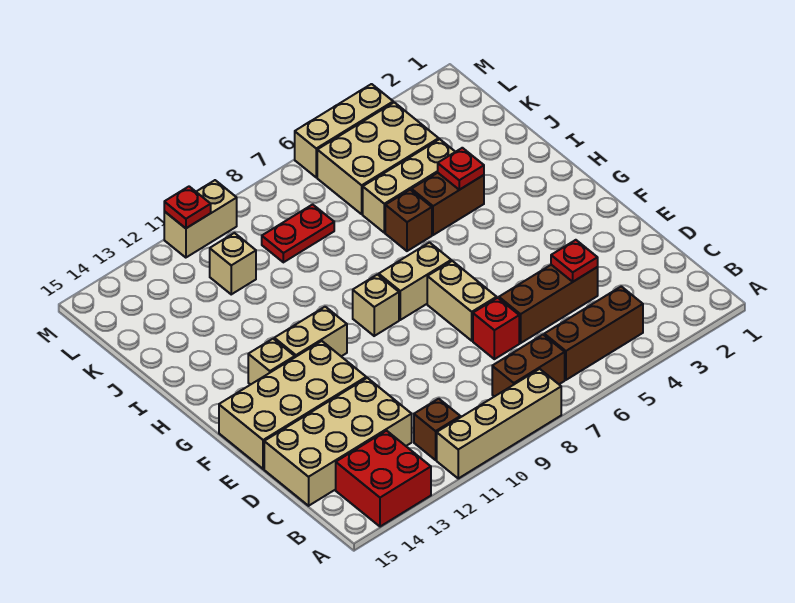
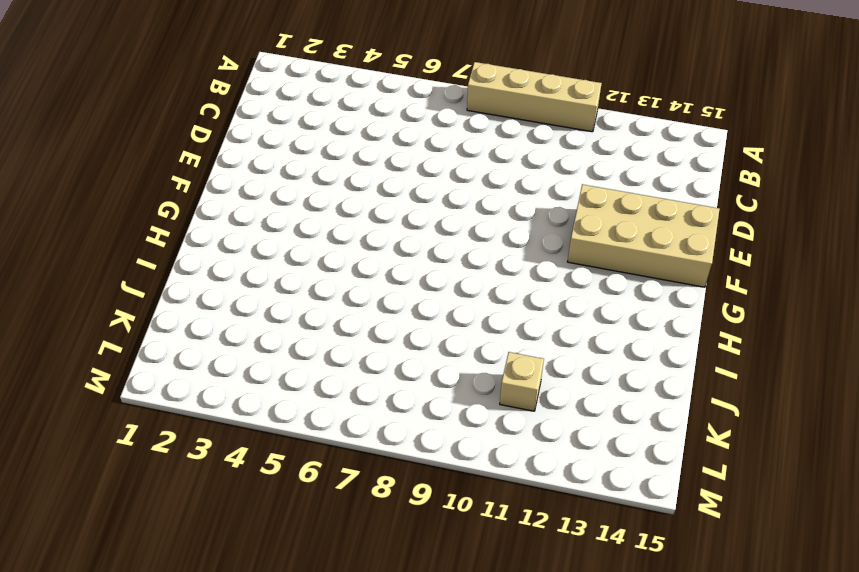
none -> red 2x2 brick [336,431,431,527]
none -> brown 1x3 brick [544,286,643,380]
none -> brown 1x2 brick [492,335,565,397]

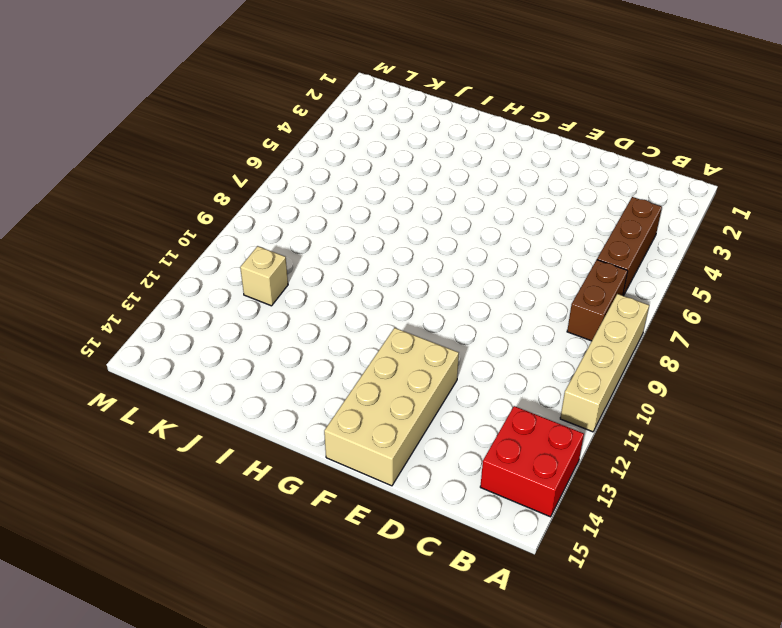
none -> brown 1x1 brick [414,399,460,460]
none -> tan 2x4 brick [264,378,412,506]
none -> brown 1x3 brick [499,265,598,343]

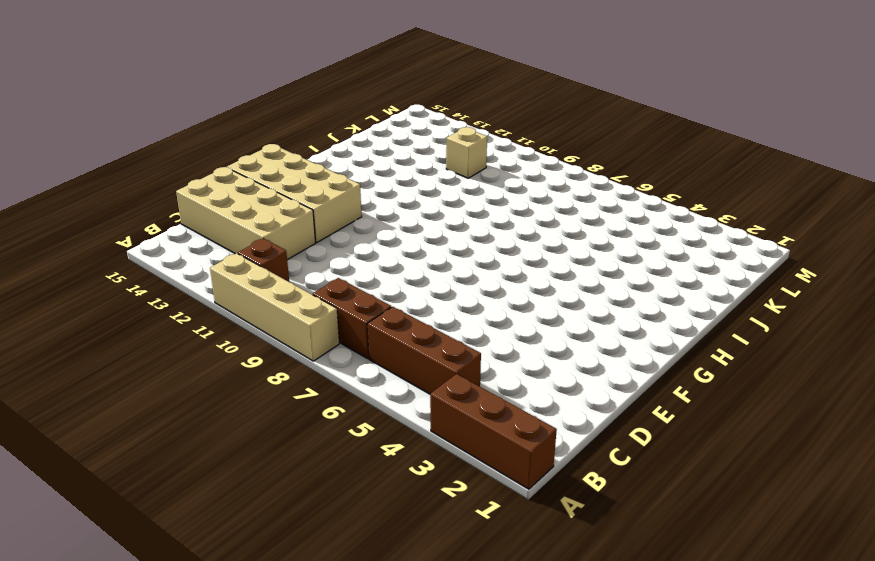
brown 1x3 brick [430,374,557,489] -> brown 1x3 brick moved to [499,265,598,343]
none -> red 2x2 brick [336,431,431,527]
none -> red 1x1 brick [473,298,519,359]
none -> tan 1x2 brick [427,261,497,341]

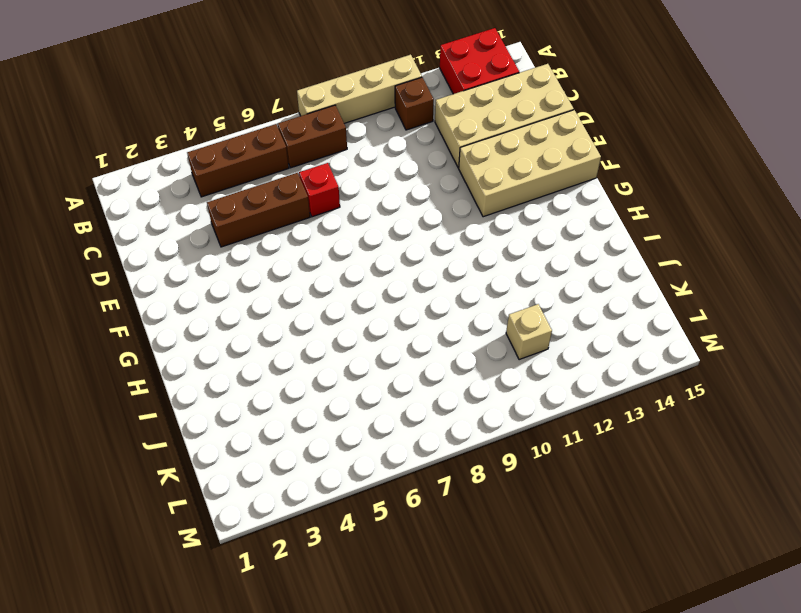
none -> tan 1x2 brick [427,261,497,341]
none -> tan 1x2 brick [379,243,451,320]
none -> tan 1x1 brick [353,275,399,336]

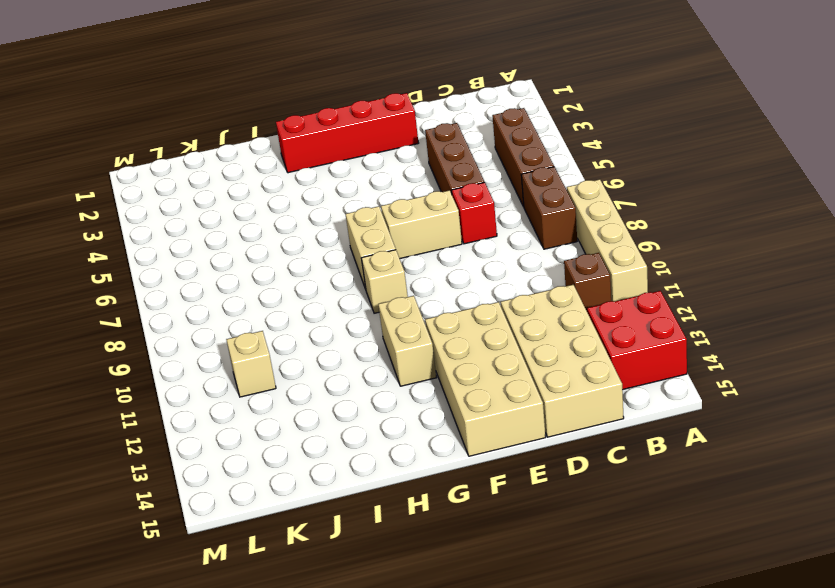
red 1x4 brick [276,93,418,173] -> none
none -> tan 1x1 brick [248,339,295,385]
none -> brown 1x2 brick [412,173,484,235]
none -> brown 1x1 brick [385,190,432,251]

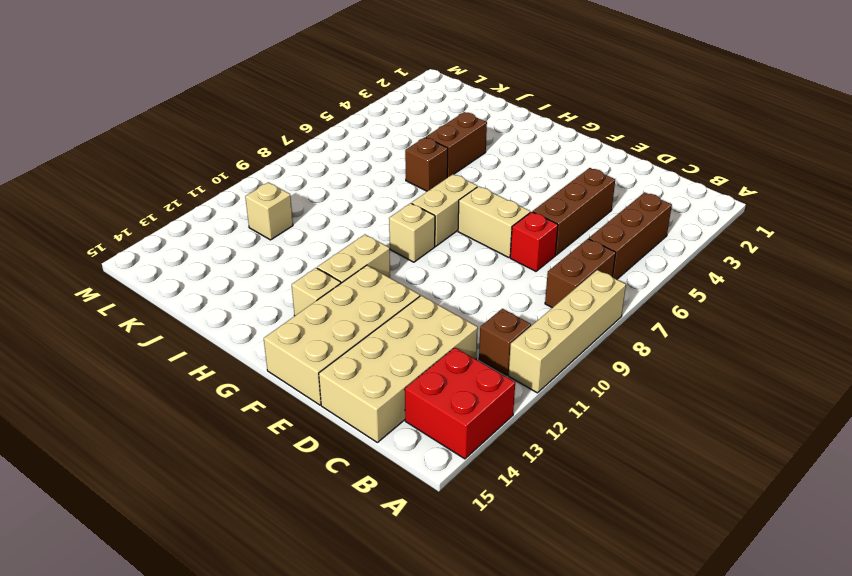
none -> tan 1x3 brick [363,139,455,233]
none -> tan 2x3 brick [317,102,439,214]
none -> red 1x2 plate [262,204,334,262]

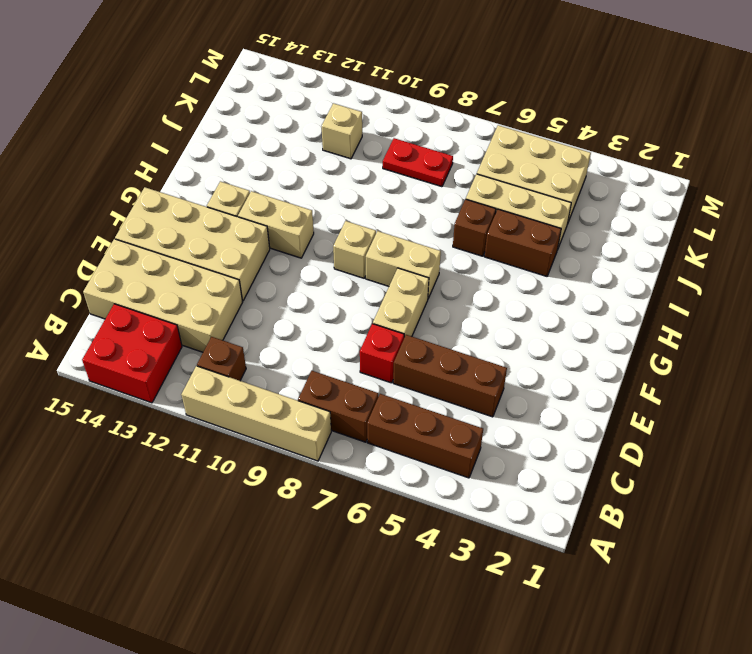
none -> tan 1x3 brick [295,84,393,177]
none -> tan 1x2 brick [164,180,237,258]
none -> red 1x1 plate [551,240,598,282]

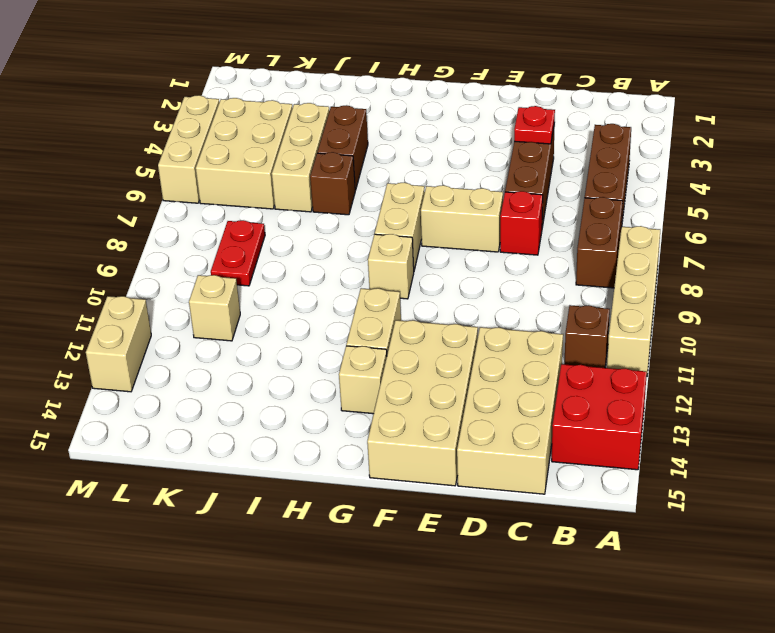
tan 1x2 brick [86,296,151,392] -> tan 1x2 brick moved to [164,180,237,258]
none -> red 1x1 plate [438,148,484,190]
none -> red 1x1 plate [164,187,211,228]

